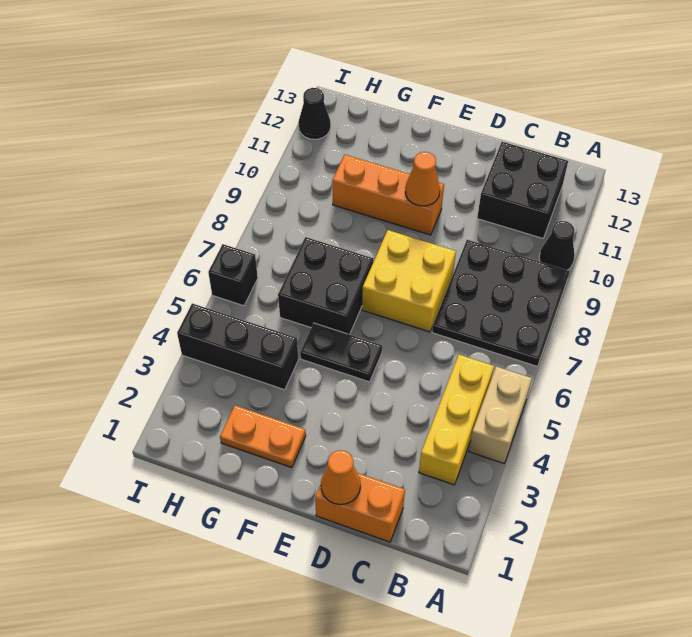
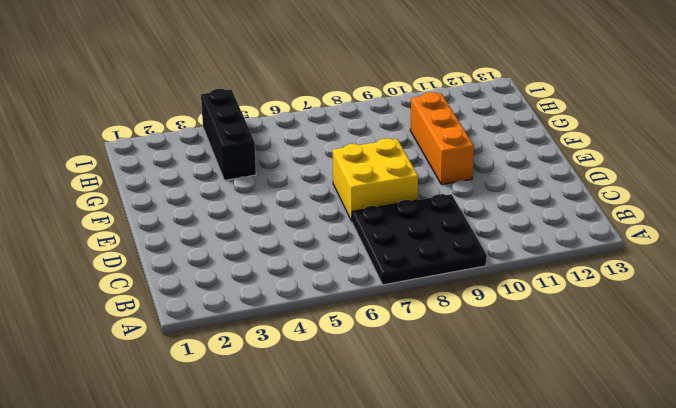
none -> tan 1x2 brick [469,367,532,463]
none -> black 1x1 cone [539,221,575,270]
none -> yellow 1x3 brick [419,355,494,485]

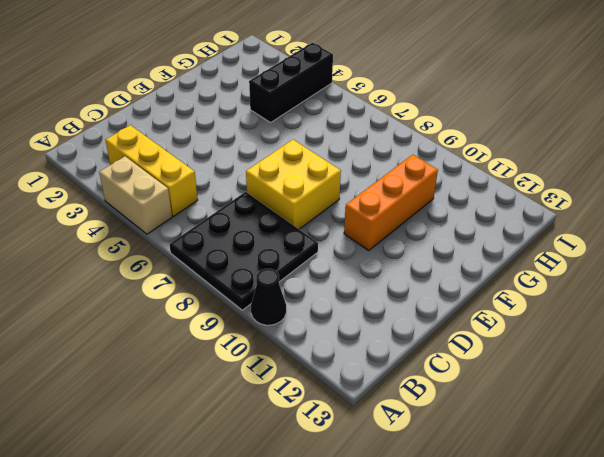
none -> black 2x2 brick [477,142,568,238]
none -> orange 1x2 brick [315,473,405,542]
none -> black 1x2 plate [300,323,382,382]

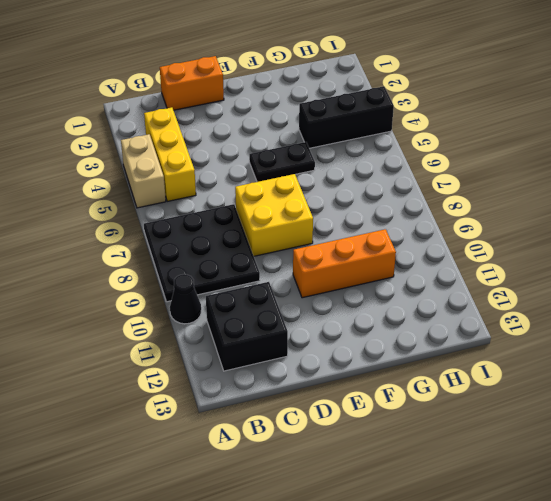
none -> orange 1x2 plate [220,405,306,468]
none -> black 2x2 brick [278,237,373,335]
none -> black 1x1 brick [208,244,258,306]

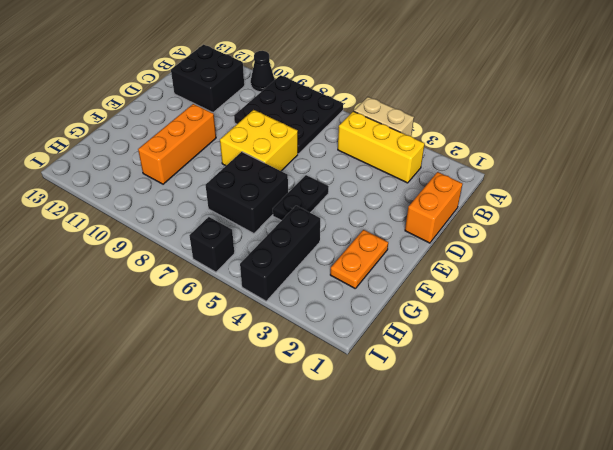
none -> black 1x1 cone [298,88,331,139]
none -> orange 1x1 cone [321,450,361,505]
none -> orange 1x1 cone [405,152,440,206]

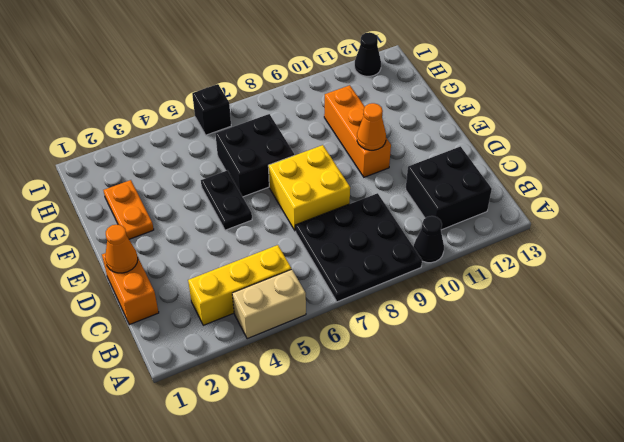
none -> black 1x3 brick [177,303,298,390]

